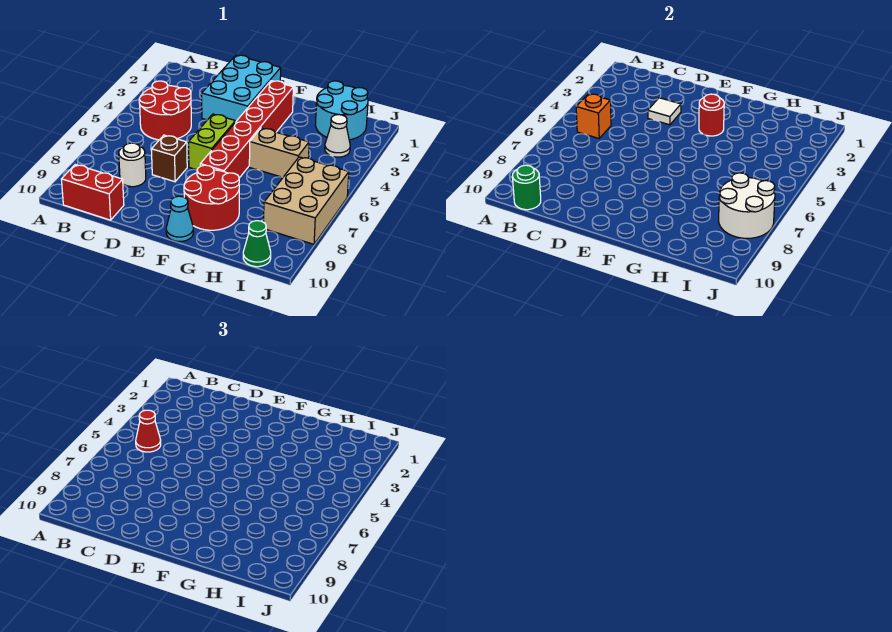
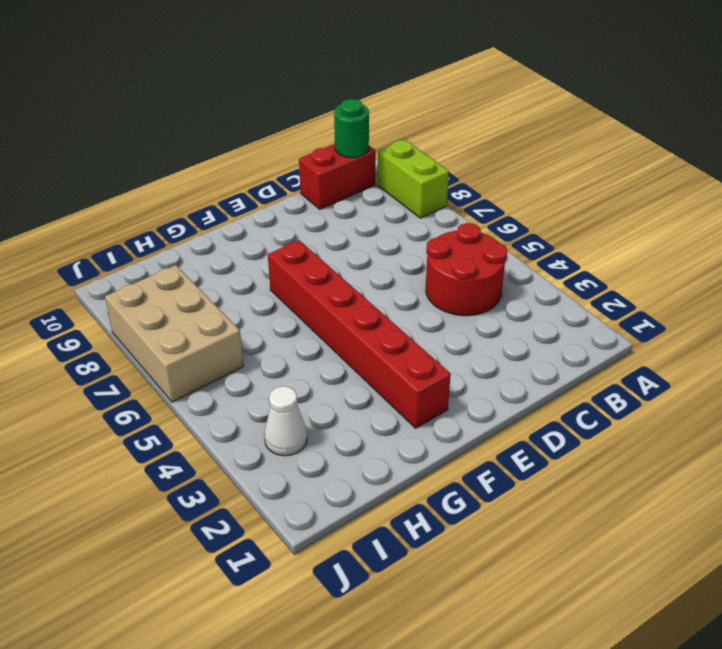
lime 1x2 brick [378,139,449,218] -> lime 1x2 brick moved to [189,114,235,170]
none -> white 1x1 round brick [119,143,146,187]
none -> cyan 2x3 brick [202,55,281,122]
none -> brown 1x1 brick [151,135,187,182]

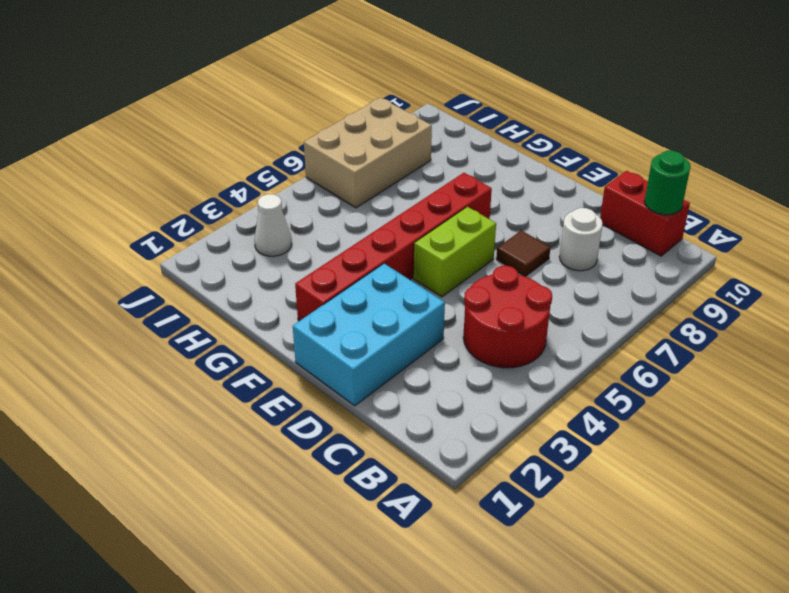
brown 1x1 tile [496,230,550,276] -> brown 1x1 brick [151,135,187,182]
none -> red 2x2 round brick [184,165,239,230]
none -> cyan 1x1 cone [166,196,193,241]
none -> tan 1x2 brick [249,128,309,177]

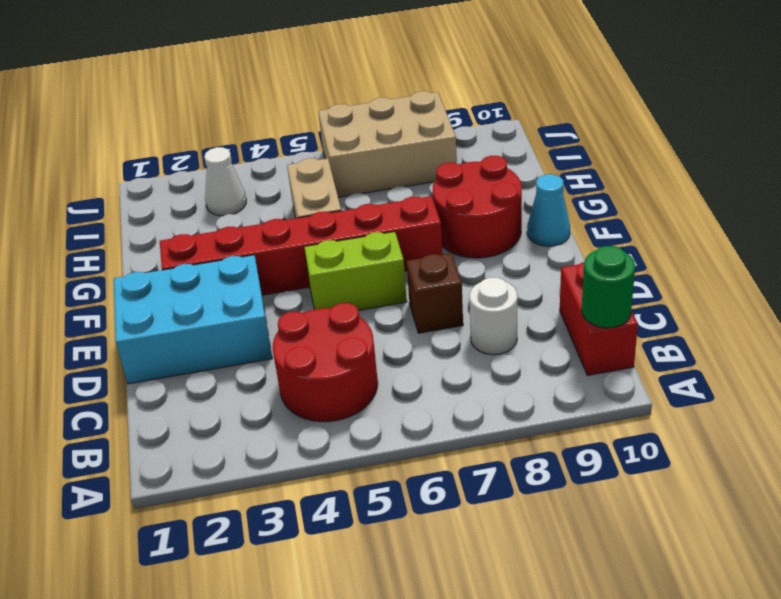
none -> cyan 2x2 round brick [315,81,368,140]
none -> green 1x1 cone [243,221,271,267]
none -> orange 1x1 brick [576,94,611,138]

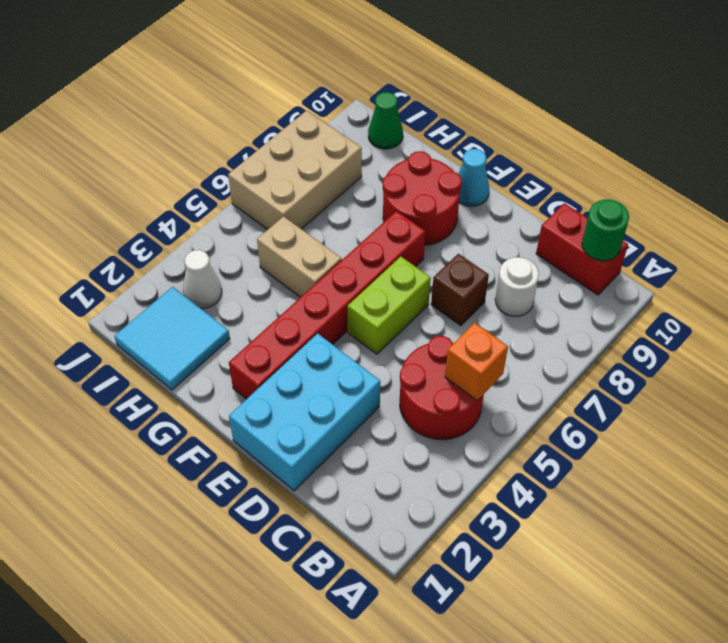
cyan 2x2 tile [114,287,230,390] -> cyan 2x2 round brick [315,81,368,140]
none -> white 1x1 tile [648,98,681,125]
none -> red 1x1 round brick [699,94,724,136]
none -> white 2x2 round brick [719,173,775,238]

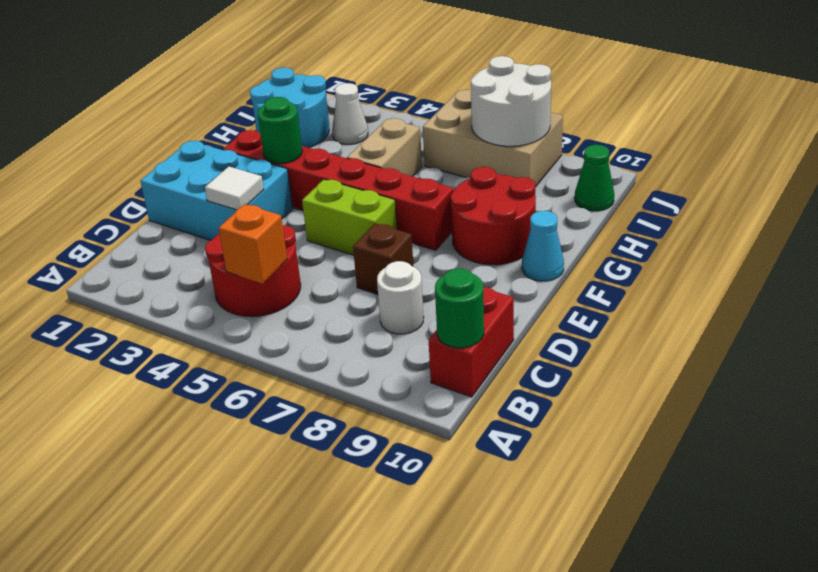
green 1x1 round brick [258,97,302,164] -> red 1x1 round brick [699,94,724,136]
none -> red 1x1 cone [136,410,161,452]

